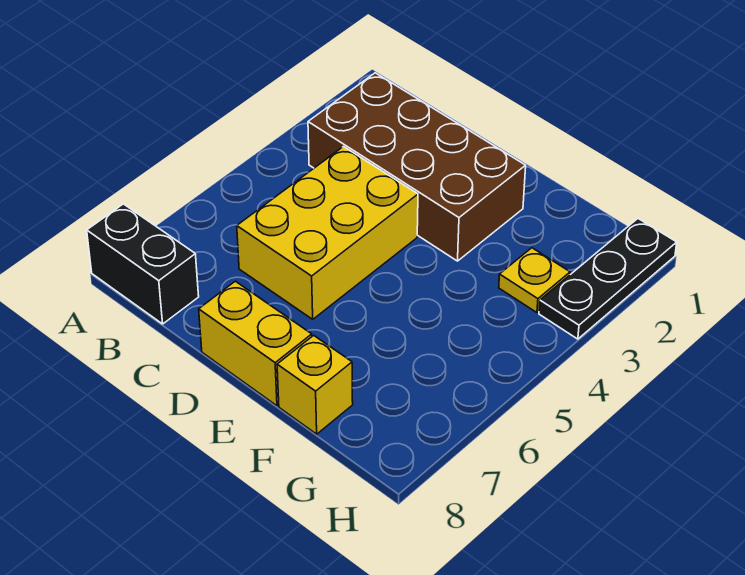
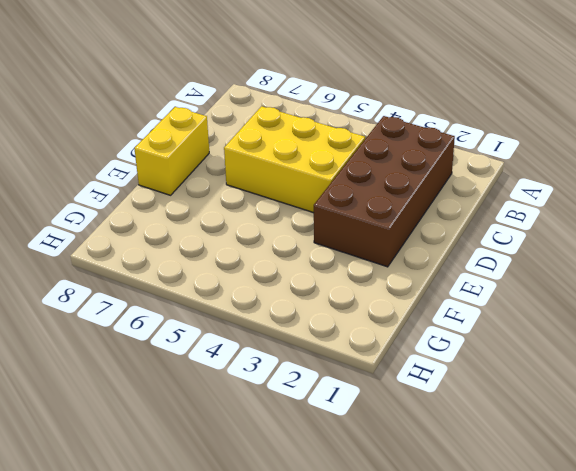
none -> black 1x2 brick [87,204,199,324]
none -> yellow 1x1 brick [277,335,353,434]

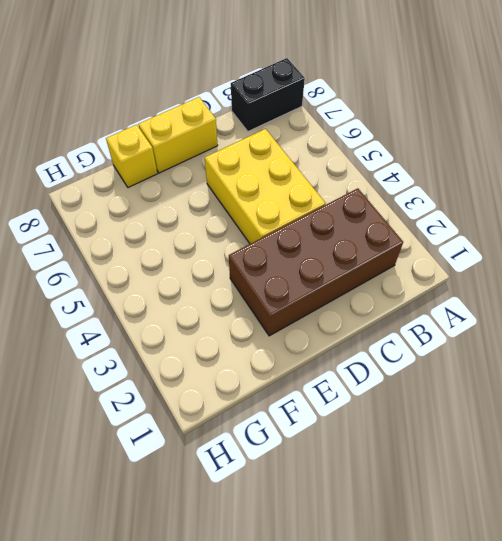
none -> yellow 1x1 plate [499,248,570,313]
none -> black 1x3 plate [539,219,677,339]

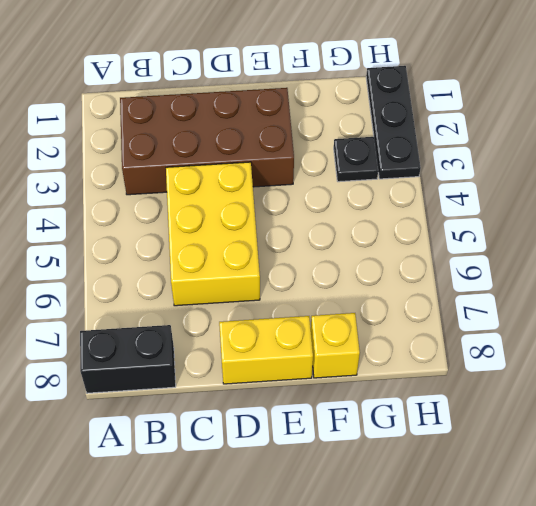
black 1x1 plate [334,137,378,182] -> yellow 1x1 plate [499,248,570,313]

